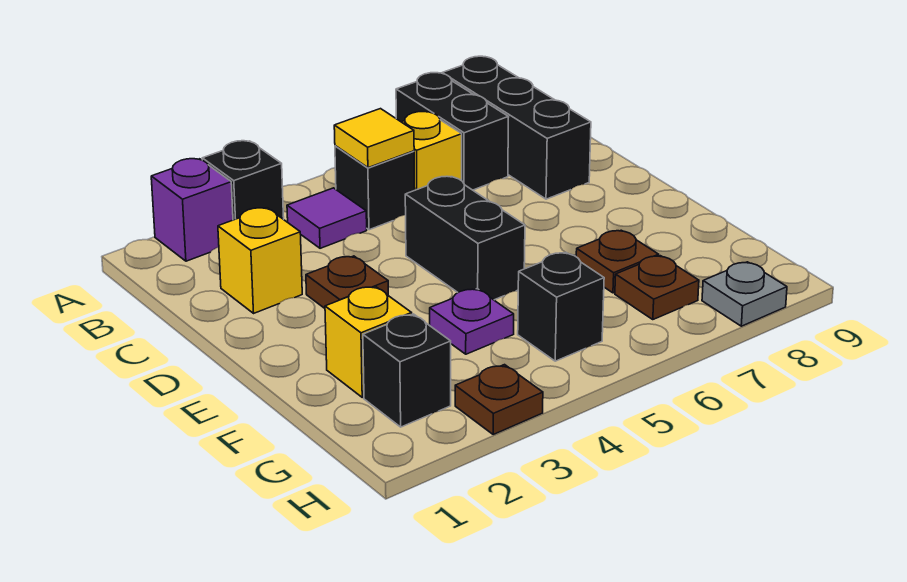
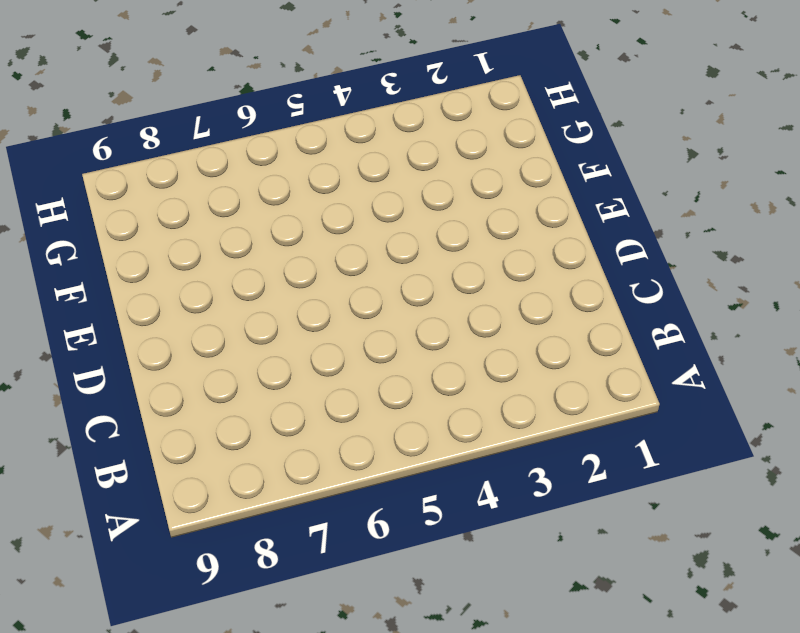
none -> purple 1x1 brick [151,159,233,261]
none -> black 1x1 brick [202,141,284,220]
none -> black 1x2 brick [396,73,508,190]

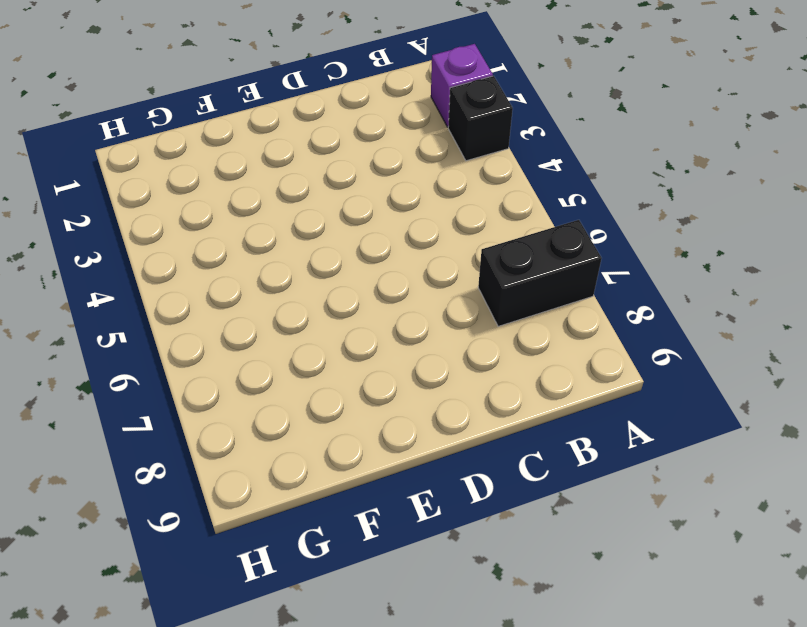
none -> black 1x3 brick [442,56,591,199]
none -> purple 1x1 tile [287,188,367,248]
none -> black 1x1 brick [335,146,415,230]

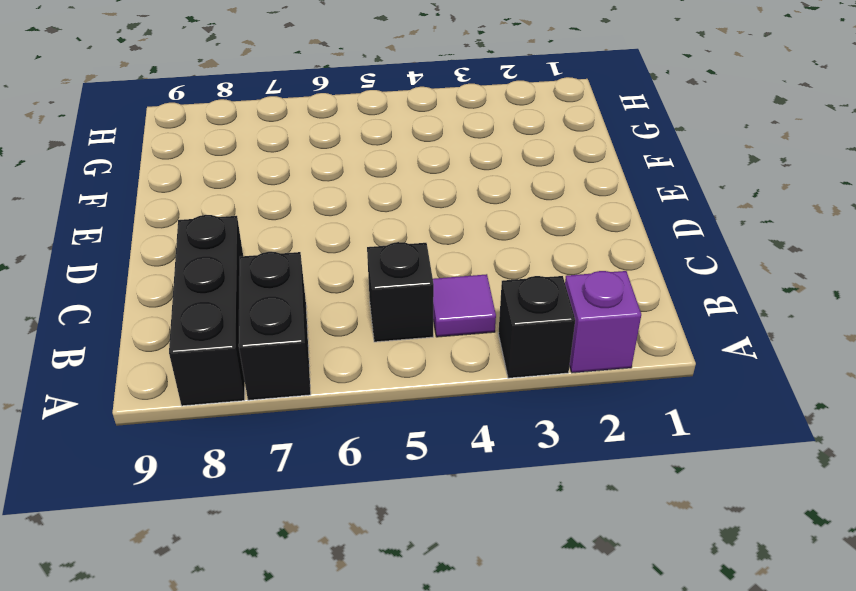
none -> yellow 1x1 brick [402,112,462,190]
none -> yellow 1x1 brick [218,208,302,313]
none -> brown 1x1 plate [306,256,388,308]

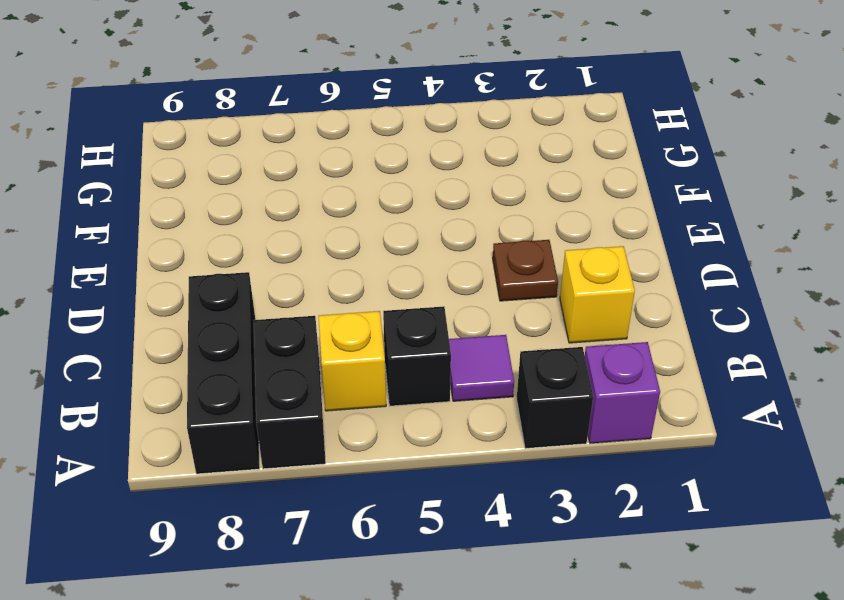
none -> black 1x2 brick [405,176,525,300]
none -> yellow 1x1 brick [325,286,412,397]
none -> purple 1x1 plate [430,289,514,354]

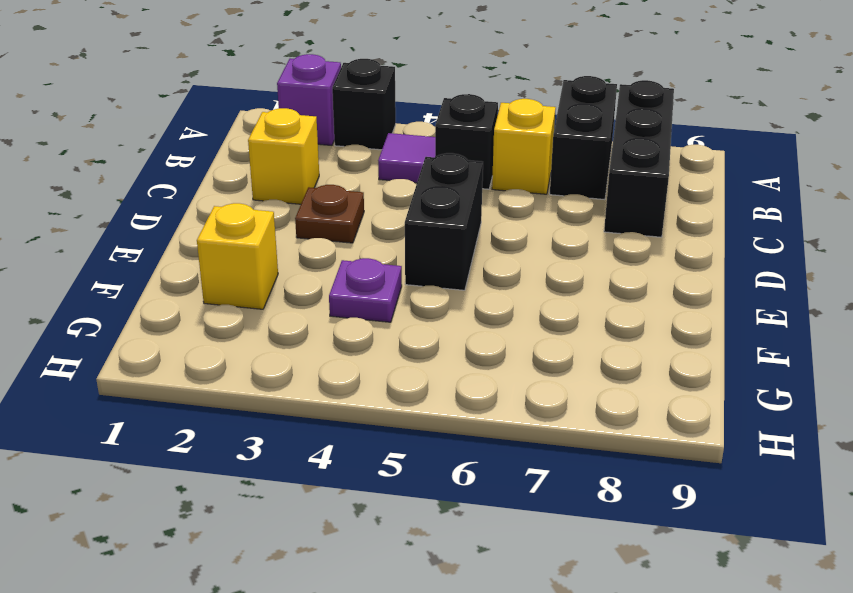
none -> brown 1x1 plate [576,230,659,293]
none -> black 1x1 brick [363,314,451,427]
none -> black 1x1 brick [518,252,604,361]

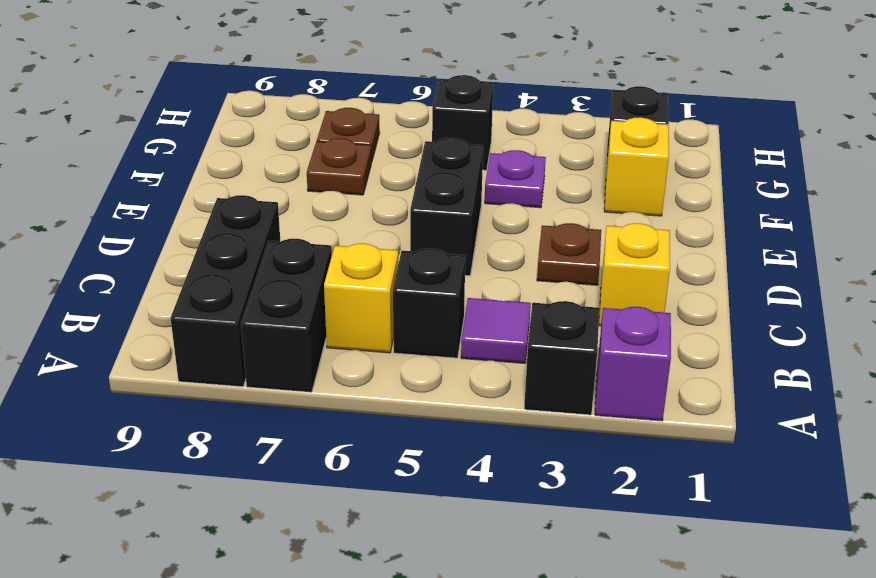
none -> brown 1x1 plate [455,365,543,434]
none -> grey 1x1 plate [702,262,787,326]
none -> yellow 1x1 tile [334,109,414,168]

